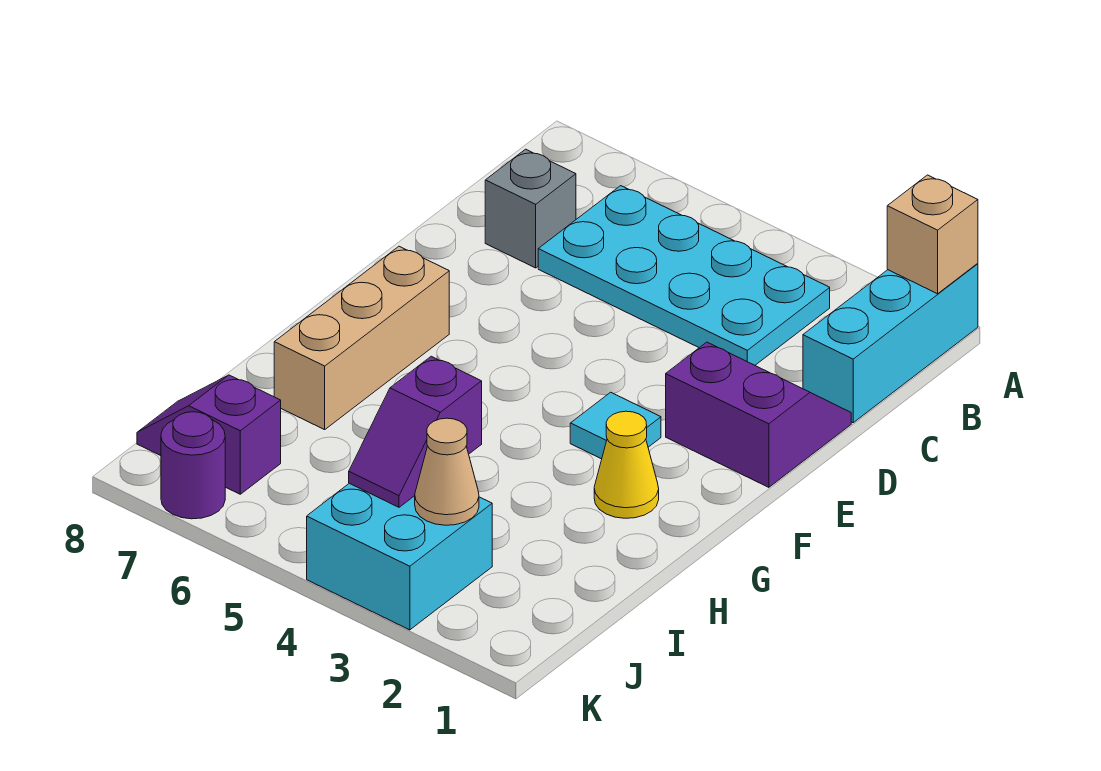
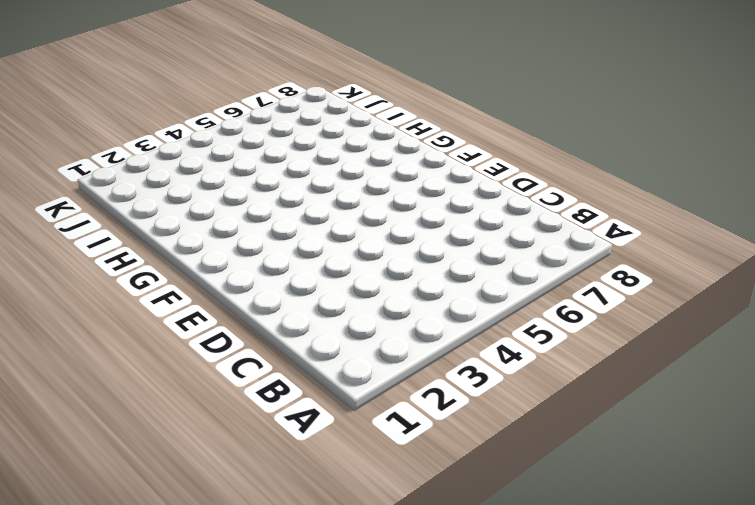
none -> cyan 1x3 brick [803,264,978,423]
none -> cyan 2x4 plate [538,186,830,365]
none -> grey 1x1 brick [485,149,576,268]

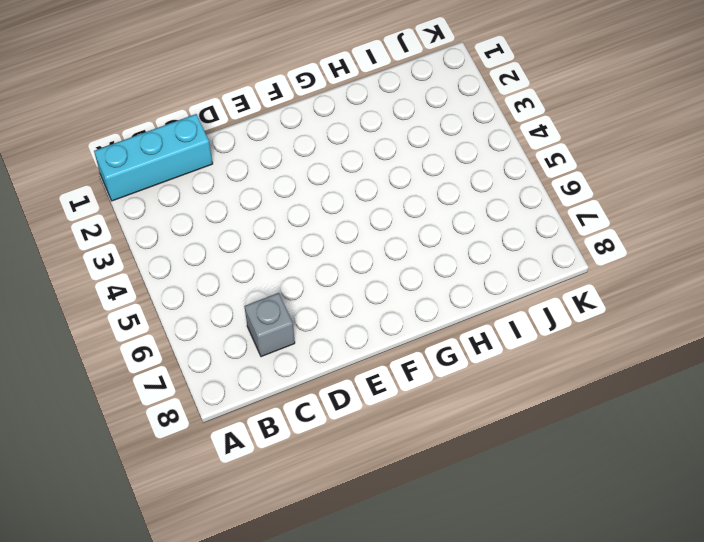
none -> cyan 2x4 plate [538,186,830,365]
none -> purple 2x2 slope [666,342,851,487]
none -> cyan 1x1 tile [570,392,661,459]

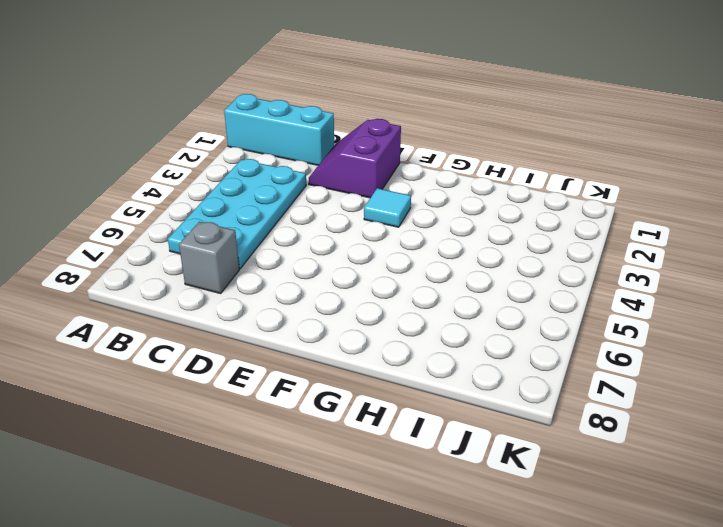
none -> tan 1x3 brick [274,246,449,430]
none -> yellow 1x1 cone [594,411,659,518]
none -> cyan 2x2 brick [307,483,492,630]

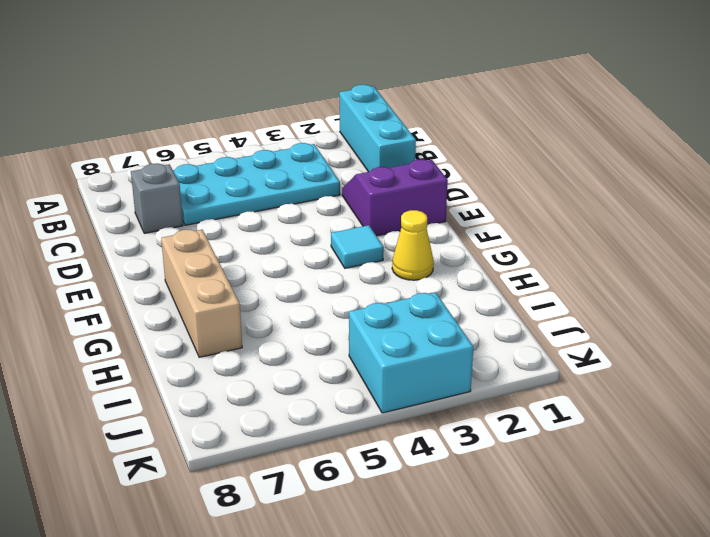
none -> purple 1x2 slope [137,375,281,494]
none -> purple 1x1 round brick [161,412,225,519]
none -> tan 1x1 brick [887,175,978,294]

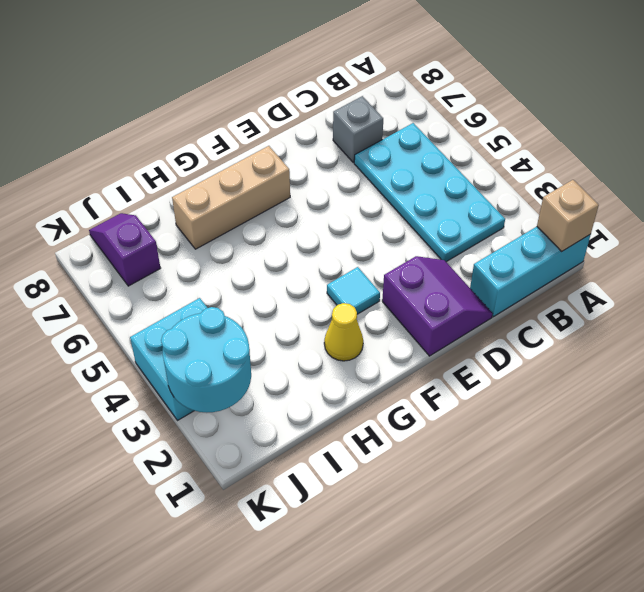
cyan 2x2 round brick [161,307,251,413] -> tan 1x1 cone [415,418,479,525]
none -> purple 1x1 round brick [161,412,225,519]
none -> purple 1x2 slope [349,356,482,507]

